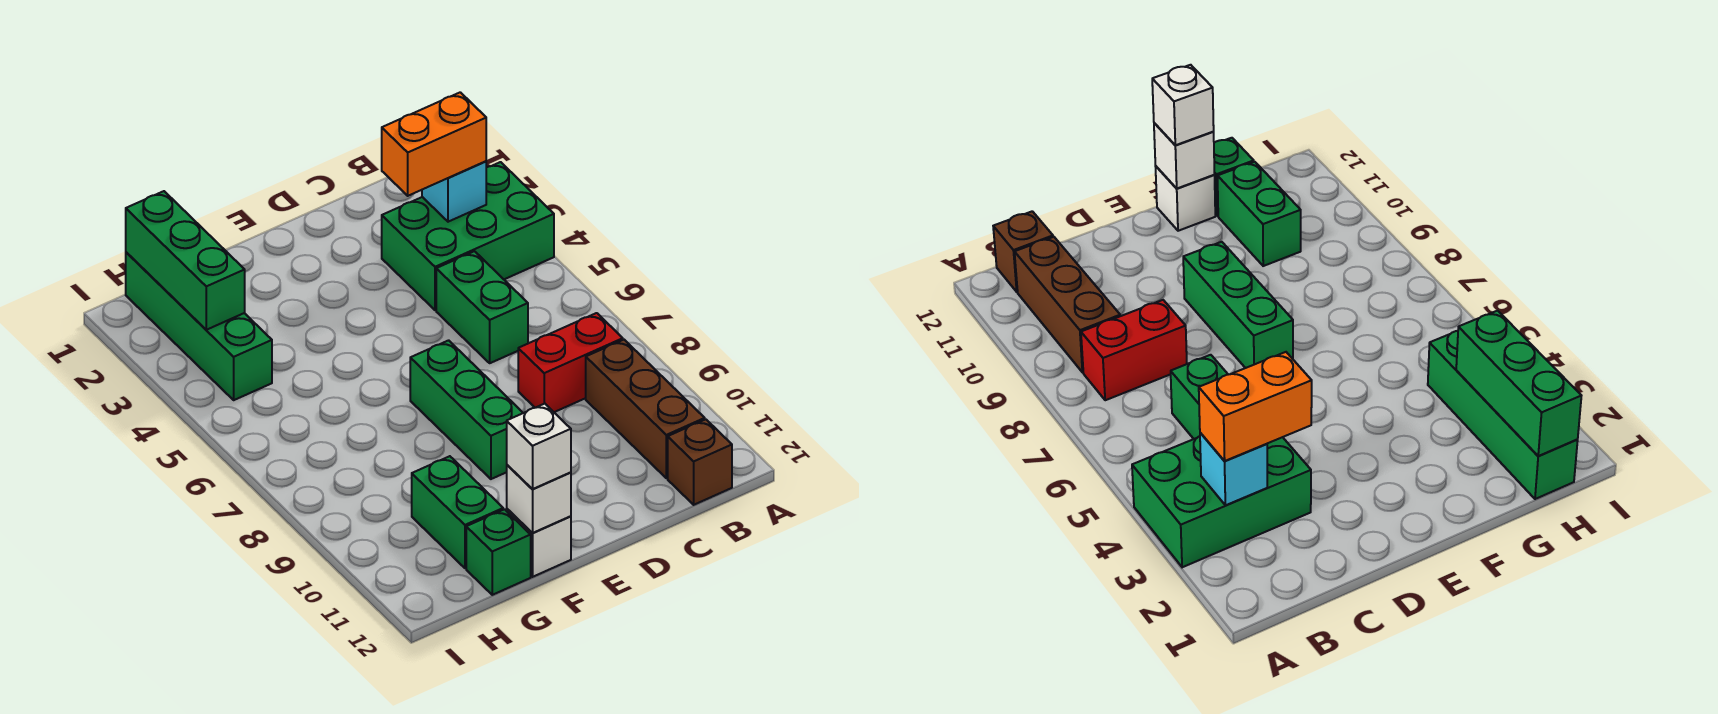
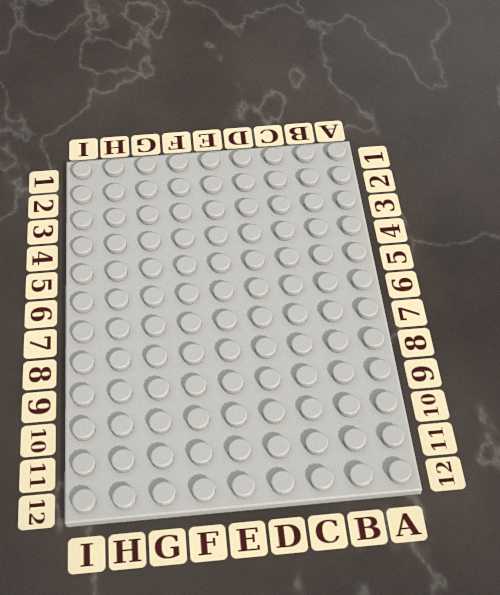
none -> green 2x3 brick [382,162,554,310]
none -> red 1x2 brick [518,313,623,412]
none -> brown 1x3 brick [586,340,705,478]

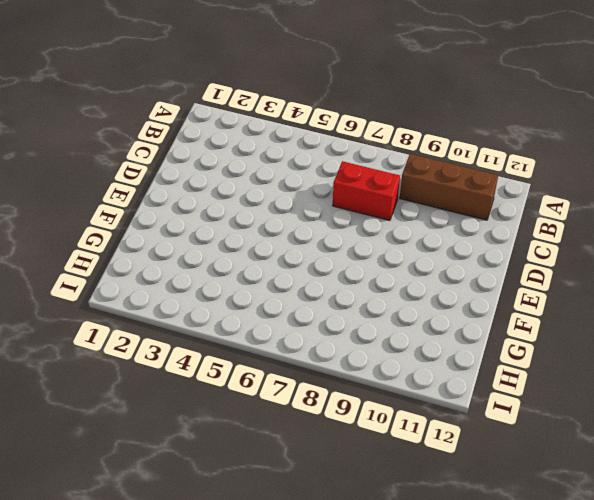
red 1x2 brick [333,161,400,220] -> red 1x2 brick turned to [518,313,623,412]
none -> green 2x3 brick [382,162,554,310]
none -> brown 1x1 brick [668,419,732,505]
none -> green 1x2 brick [436,251,528,363]

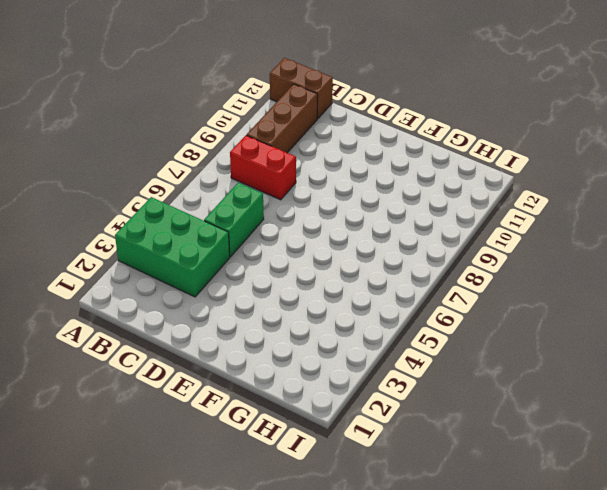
brown 1x2 brick [270,58,333,119] -> brown 1x1 brick [668,419,732,505]
none -> green 1x3 brick [410,340,523,479]
none -> white 1x1 brick [507,509,571,577]
none -> green 1x2 brick [412,456,503,568]

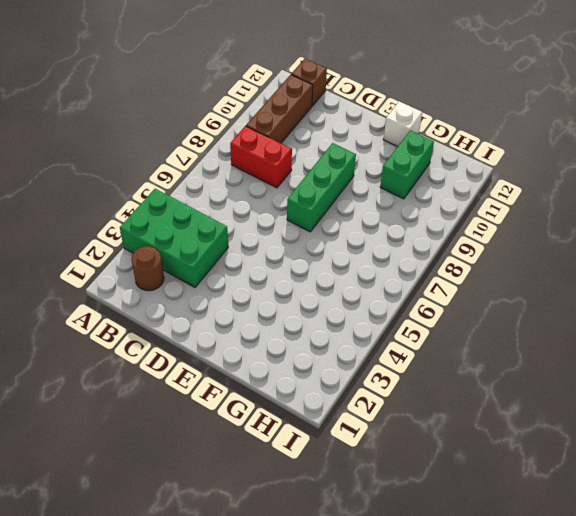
brown 1x1 round brick [131,246,164,291] -> none
none -> green 1x2 brick [436,251,528,363]
none -> green 1x1 brick [466,509,531,595]
none -> green 1x4 brick [126,252,272,400]

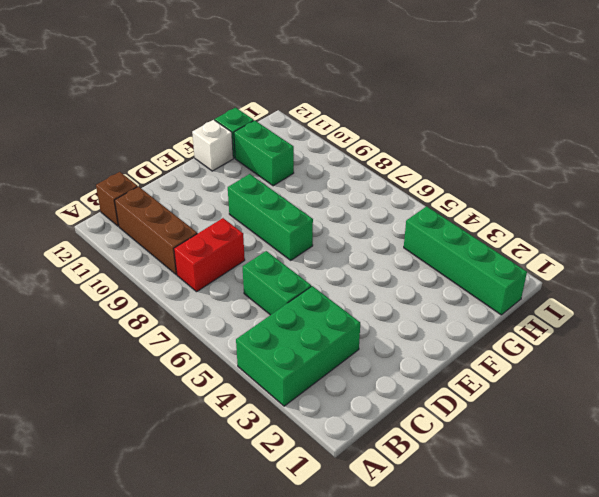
none -> cyan 1x1 brick [422,161,486,222]
none -> white 1x1 brick [507,465,571,533]
none -> green 1x3 brick [126,191,245,330]

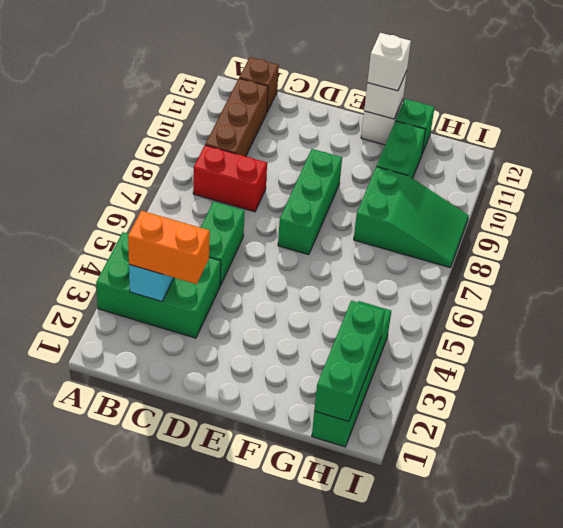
green 2x3 slope [354,167,469,267] -> none

